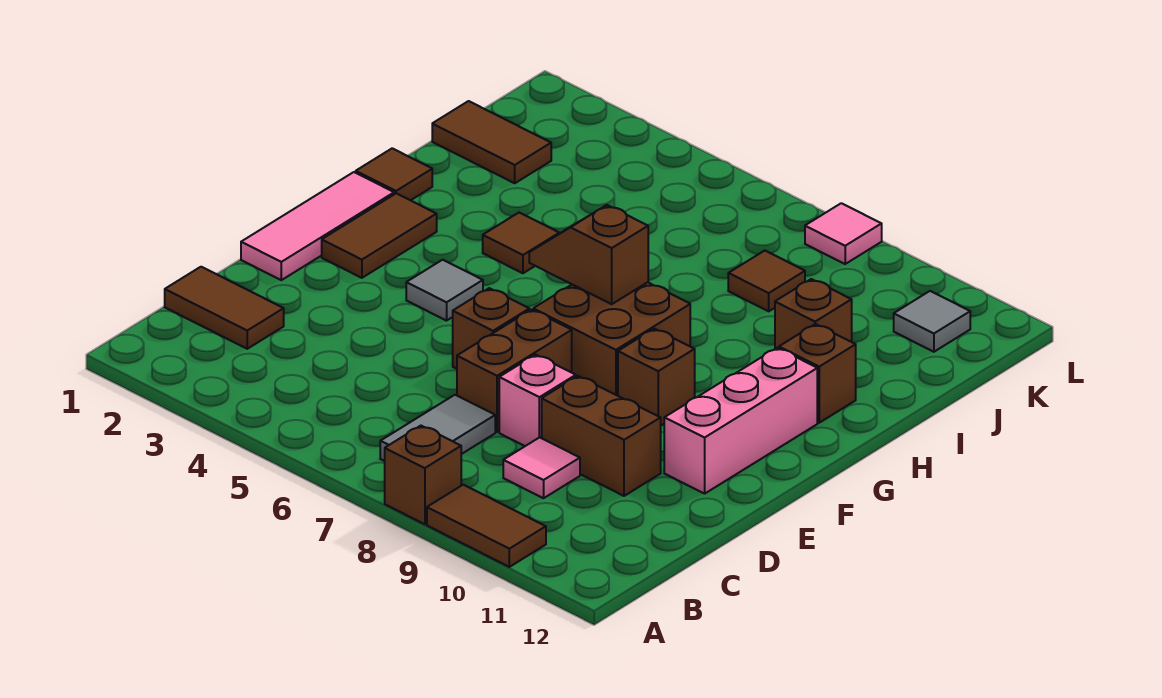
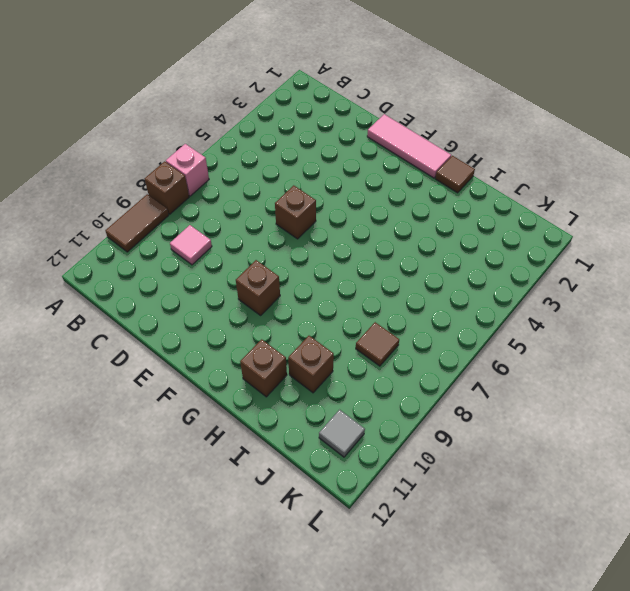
pink 1x1 brick [166,144,209,196] -> pink 1x1 brick moved to [499,355,576,446]
none -> grey 1x2 tile [380,395,495,461]
none -> brown 1x2 tile [165,267,284,349]
none -> brown 1x2 brick [457,310,572,432]

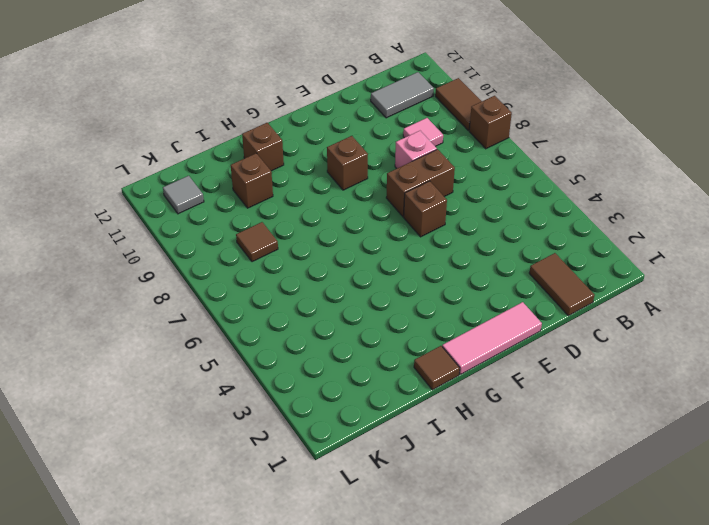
grey 1x2 tile [371,72,434,118] -> grey 1x2 tile moved to [380,395,495,461]
none -> brown 1x2 brick [542,376,661,496]
none -> pink 1x3 brick [664,348,817,494]
none -> brown 1x2 tile [322,193,437,278]

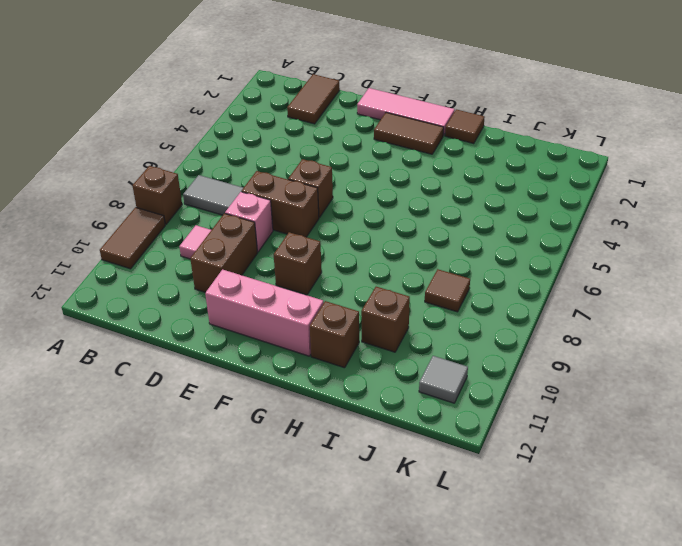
none -> grey 1x1 tile [406,260,483,321]
none -> brown 2x2 brick [533,282,690,396]
none -> brown 1x1 tile [483,213,559,273]

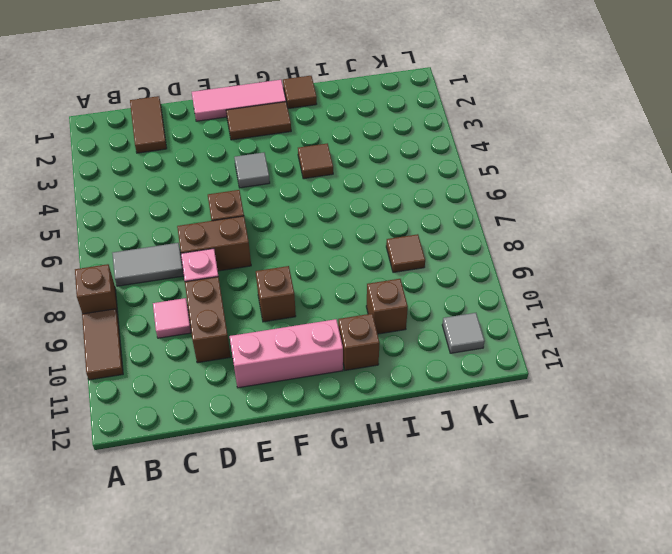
none -> brown 2x2 brick [533,282,690,396]
none -> brown 1x2 tile [432,101,551,183]
none -> pink 1x1 tile [805,203,882,264]

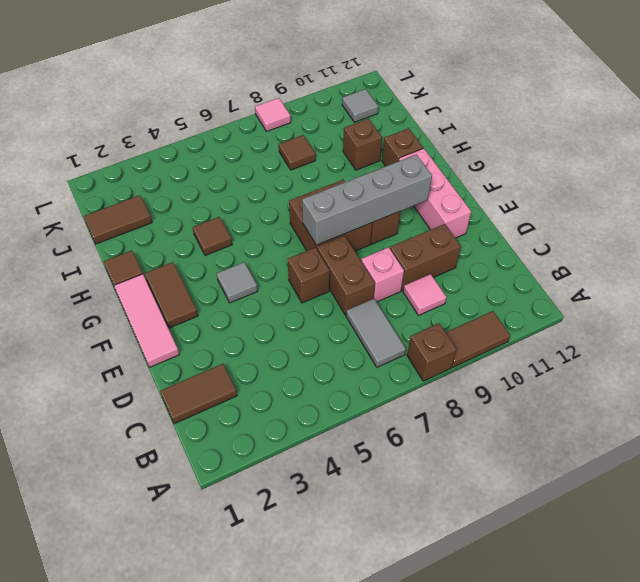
grey 1x4 brick [302,155,432,245] -> none
none -> brown 1x2 slope [529,205,648,304]

